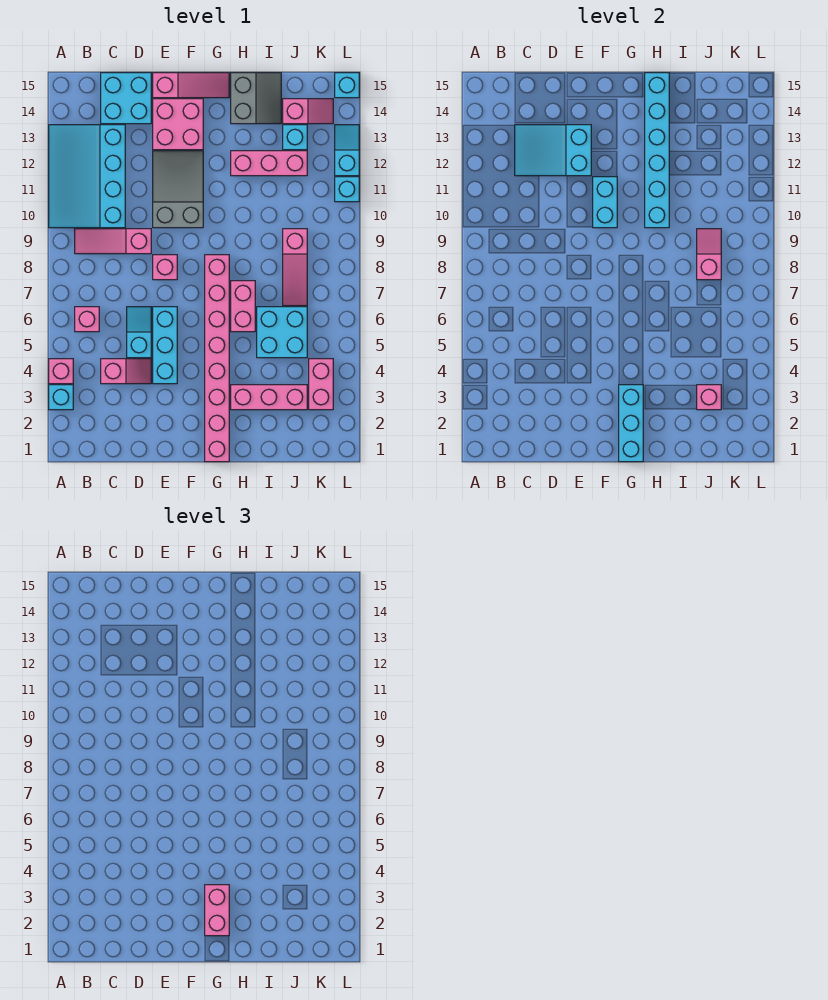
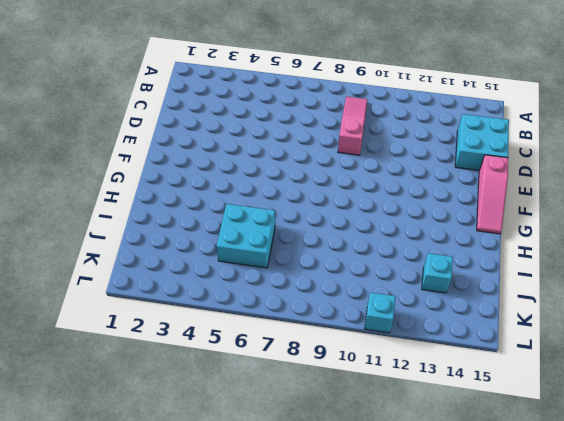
none -> cyan 1x1 brick [49,385,73,410]
none -> pink 1x1 brick [49,359,73,384]
none -> cyan 3x4 slope [49,125,125,228]
none -> pink 1x1 brick [75,307,99,332]

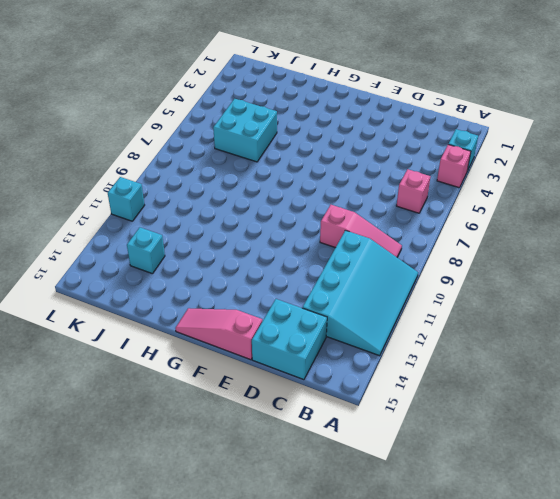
none -> pink 1x2 slope [101,359,151,384]
none -> cyan 1x2 slope [127,307,151,358]
none -> cyan 1x3 brick [153,307,177,384]
none -> pink 1x1 brick [153,255,177,280]

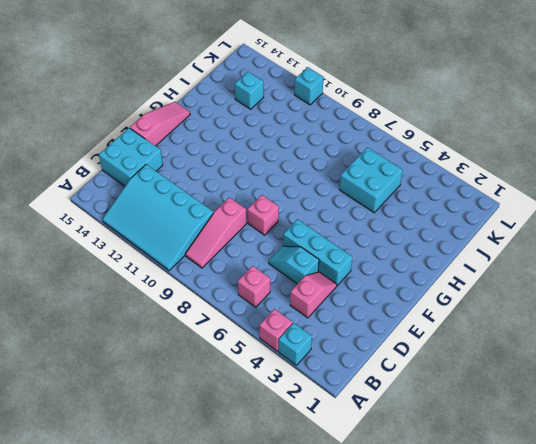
none -> grey 2x3 slope [153,151,203,228]
none -> pink 2x2 brick [153,99,203,150]
none -> pink 1x8 brick [205,255,229,462]
none -> pink 1x3 brick [231,385,307,410]

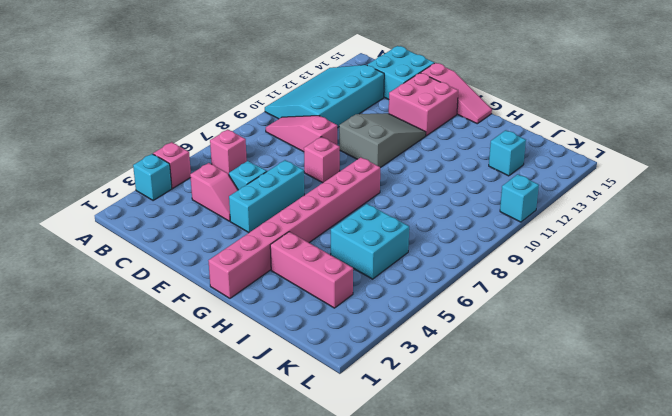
none -> pink 1x2 brick [231,281,255,332]
none -> pink 1x3 brick [231,151,307,176]
none -> grey 2x2 slope [231,73,281,124]
none -> pink 1x3 slope [283,229,307,306]

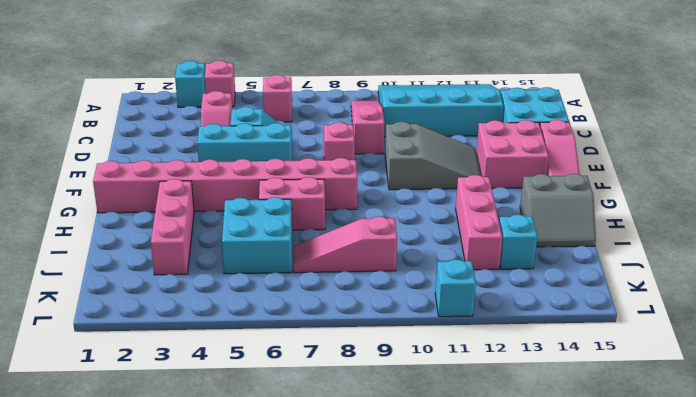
none -> pink 1x2 slope [283,99,333,124]
none -> pink 1x2 brick [309,359,333,410]
none -> cyan 1x2 slope [335,125,359,176]
none -> cyan 1x1 brick [335,73,359,98]

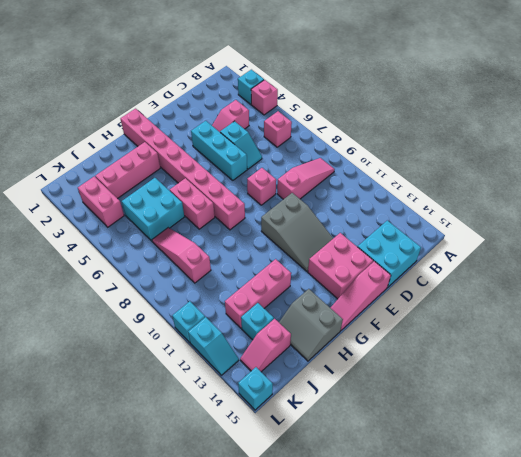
none -> cyan 3x4 slope [49,125,125,228]
none -> cyan 2x3 slope [515,125,591,176]
none -> cyan 1x2 brick [593,177,617,228]
none -> cyan 1x3 brick [619,385,643,462]

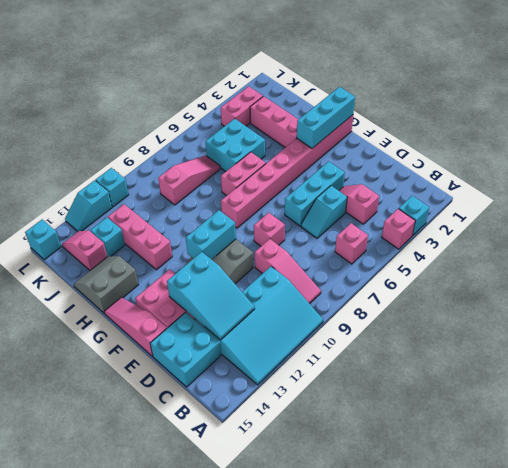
none -> cyan 1x6 brick [645,73,669,228]
none -> pink 1x1 brick [697,385,721,410]
none -> pink 1x2 slope [697,229,721,280]
none -> pink 1x2 brick [205,885,229,936]

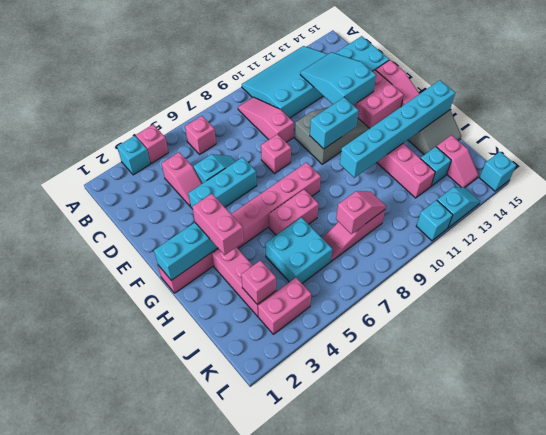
pink 1x2 brick [192,194,244,255] -> pink 1x2 brick turned to [205,885,229,936]

